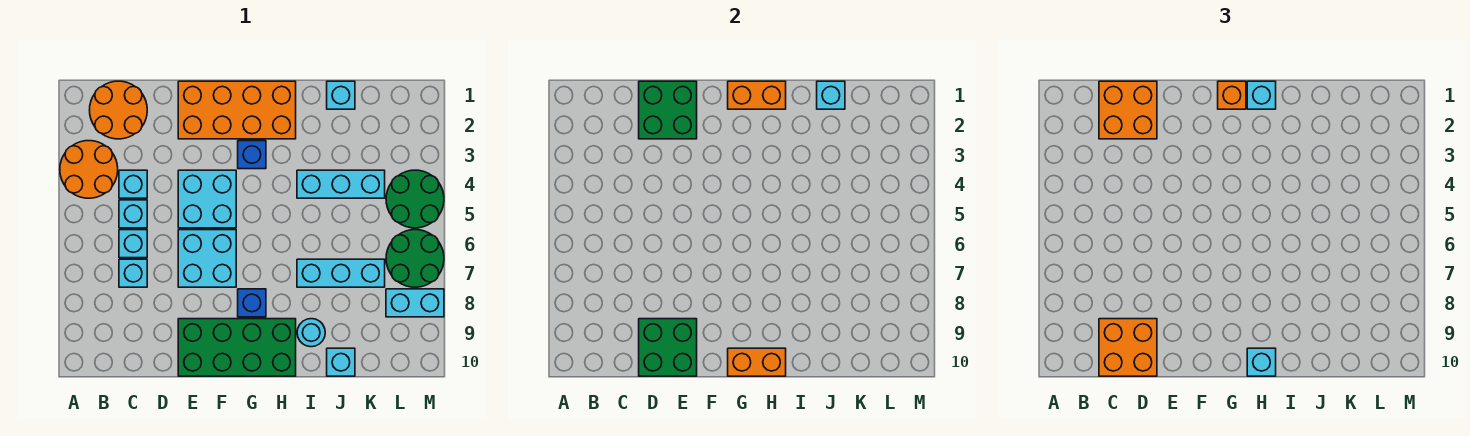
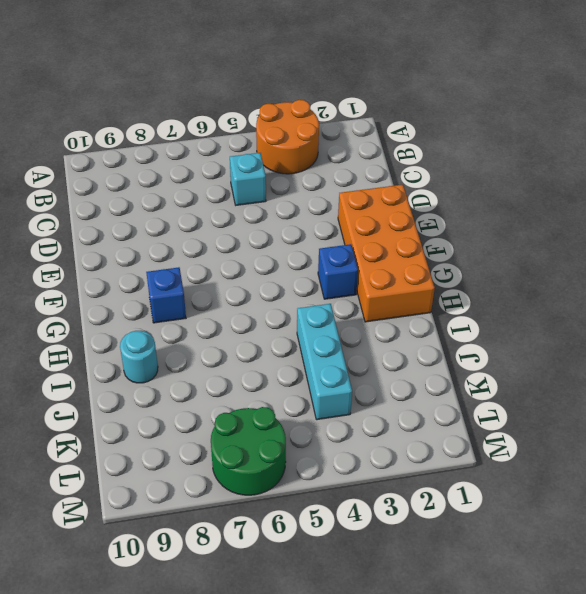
none -> orange 2x2 round brick [90,81,147,139]
none -> cyan 1x1 brick [119,170,147,198]
none -> cyan 1x1 brick [119,230,147,258]
none -> cyan 1x1 brick [119,259,147,287]

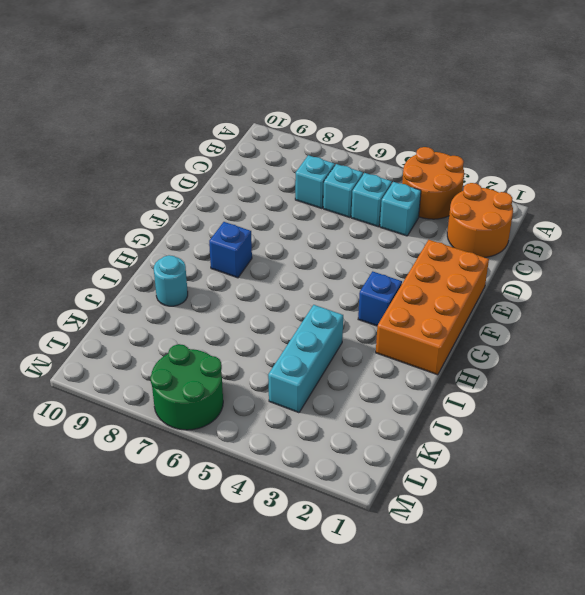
none -> cyan 2x2 brick [178,170,236,228]
none -> cyan 2x2 brick [178,230,236,287]
none -> green 2x4 brick [178,319,296,376]
none -> cyan 1x3 brick [297,259,385,287]

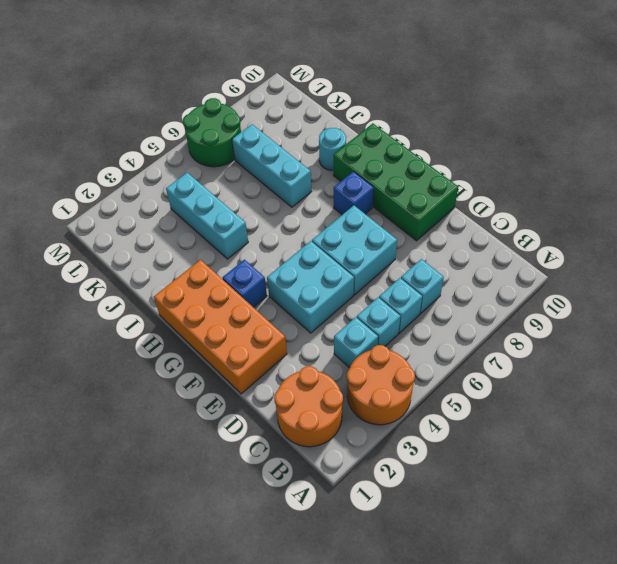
none -> cyan 1x1 brick [327,81,355,109]
none -> cyan 1x1 brick [327,348,355,376]
none -> green 2x2 round brick [386,170,444,228]
none -> cyan 1x2 brick [386,289,444,317]

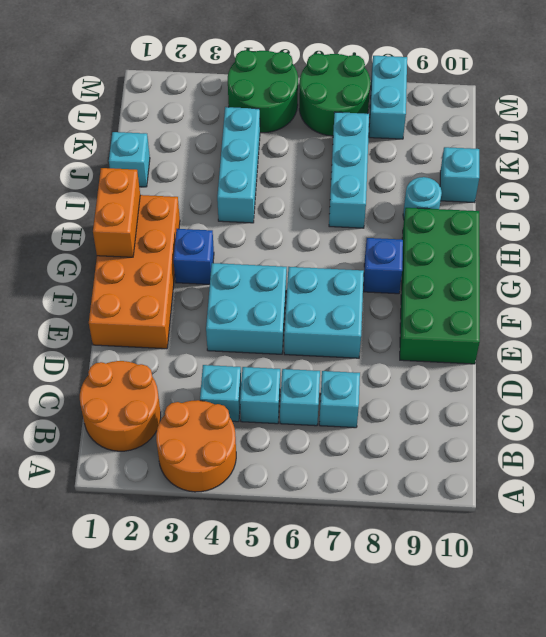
none -> green 2x2 brick [639,81,697,139]
none -> green 2x2 brick [639,319,697,376]
none -> orange 1x2 brick [728,348,786,376]
none -> cyan 1x1 brick [817,81,845,109]

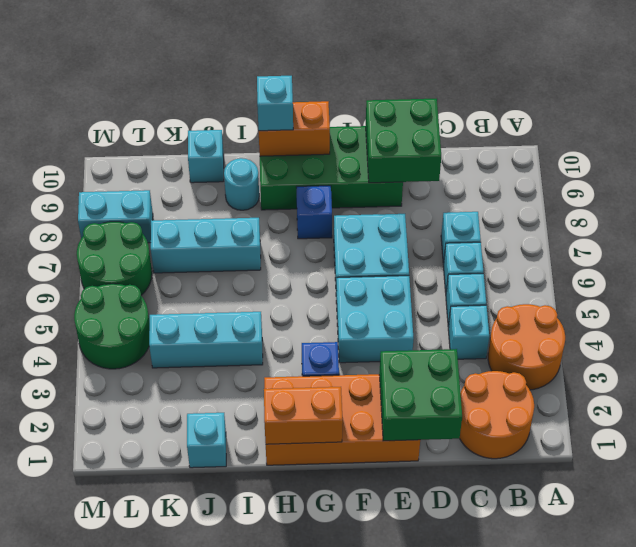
none -> cyan 1x1 brick [817,81,845,109]
none -> orange 2x2 brick [1099,81,1157,139]
none -> orange 2x2 brick [1099,319,1157,376]
none -> orange 1x1 brick [1218,81,1246,109]

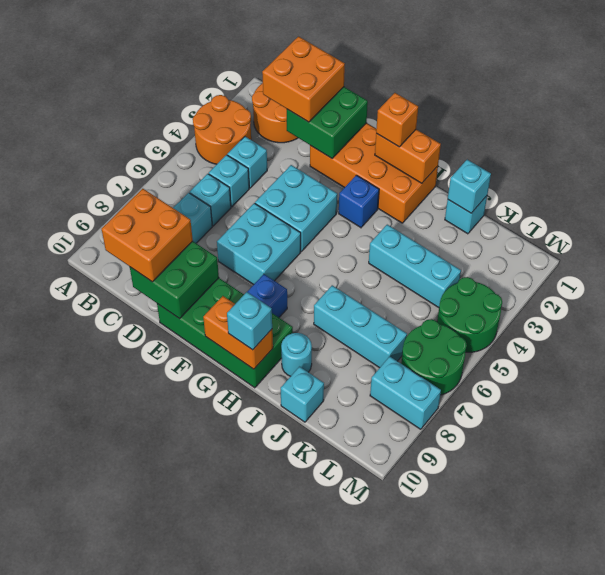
none -> cyan 1x1 brick [1247,81,1276,109]

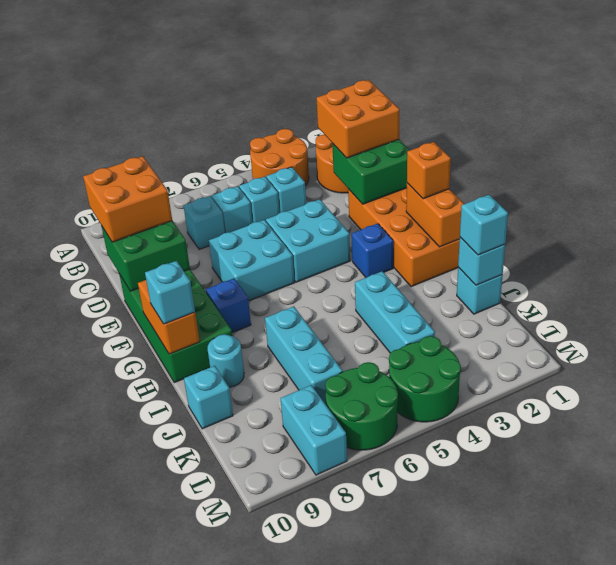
cyan 1x1 brick [460,195,508,255] -> cyan 1x1 brick moved to [1247,81,1276,109]

